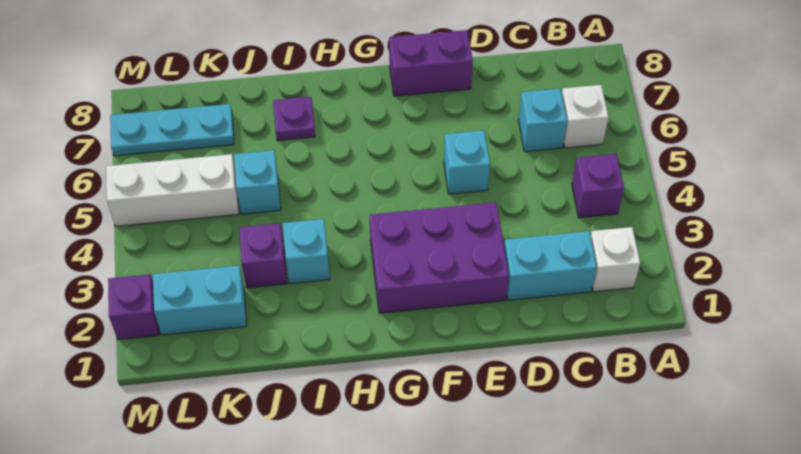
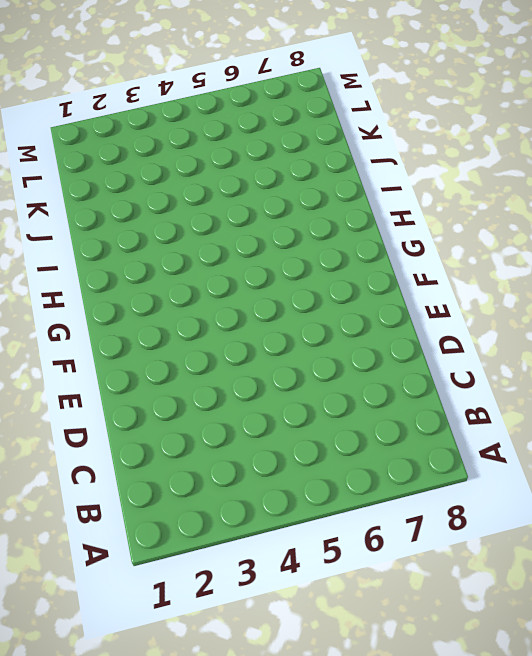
none -> white 1x1 brick [590,227,640,292]
none -> purple 1x1 brick [572,154,624,218]
none -> white 1x1 brick [562,85,609,148]

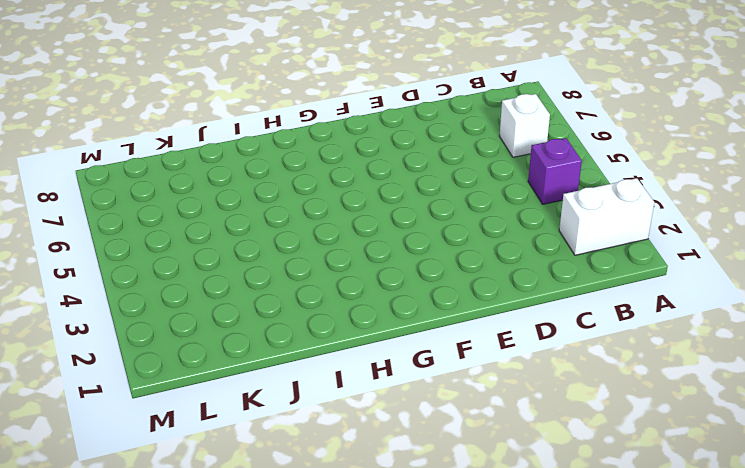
white 1x2 brick [559,178,654,255] -> white 1x1 brick [590,227,640,292]
none -> cyan 1x2 brick [504,231,597,300]
none -> cyan 1x1 brick [518,89,567,152]
none -> purple 2x3 brick [370,202,509,313]

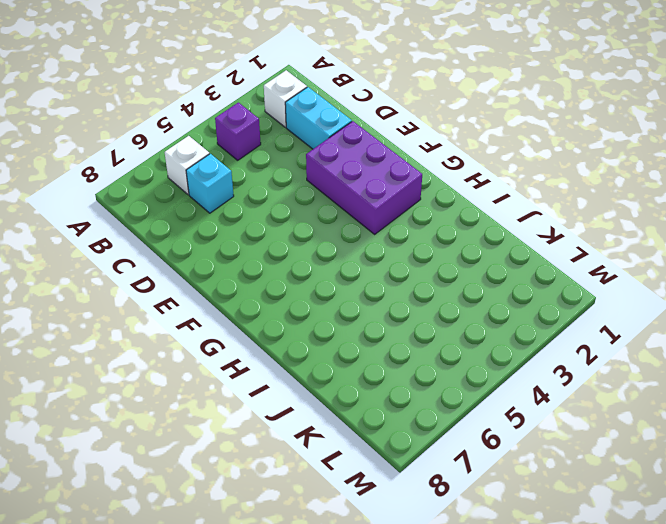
none -> cyan 1x1 brick [444,131,490,194]
none -> purple 1x2 brick [389,30,473,96]
none -> cyan 1x1 brick [283,219,330,284]

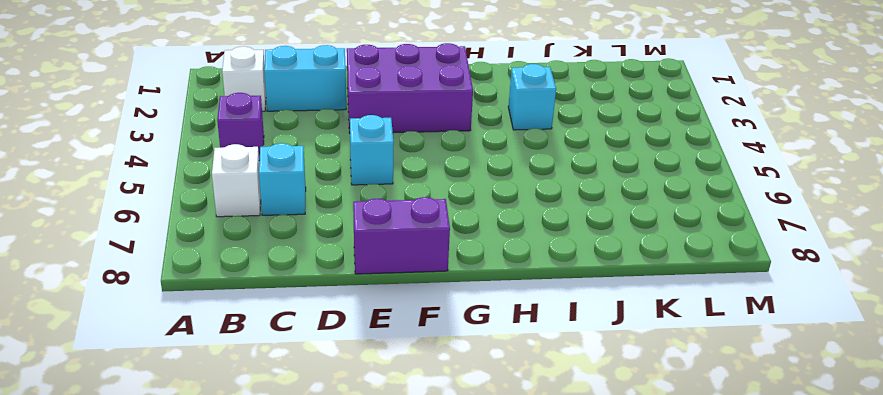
none -> purple 1x1 plate [273,97,315,141]
none -> purple 1x1 brick [239,223,287,288]
none -> cyan 1x1 brick [234,150,281,214]

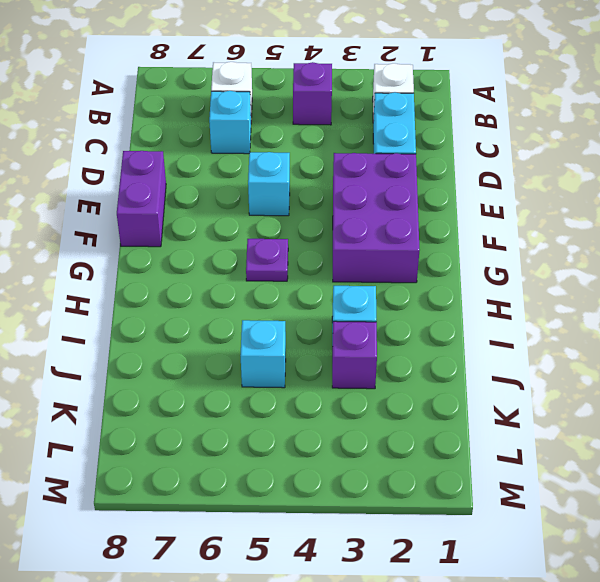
purple 1x1 plate [246,239,288,281] -> purple 1x1 plate moved to [273,97,315,141]
none -> cyan 1x2 brick [153,266,247,335]
none -> white 1x3 brick [106,154,239,226]
none -> cyan 1x3 plate [110,104,234,156]

